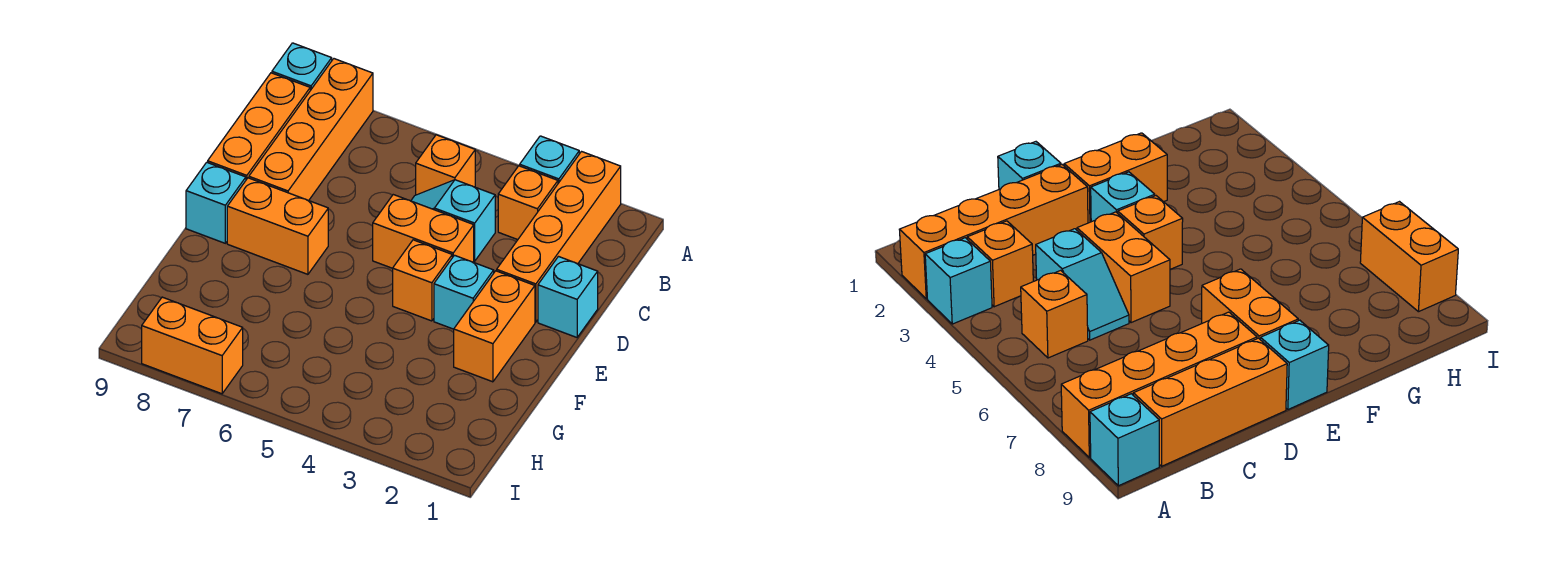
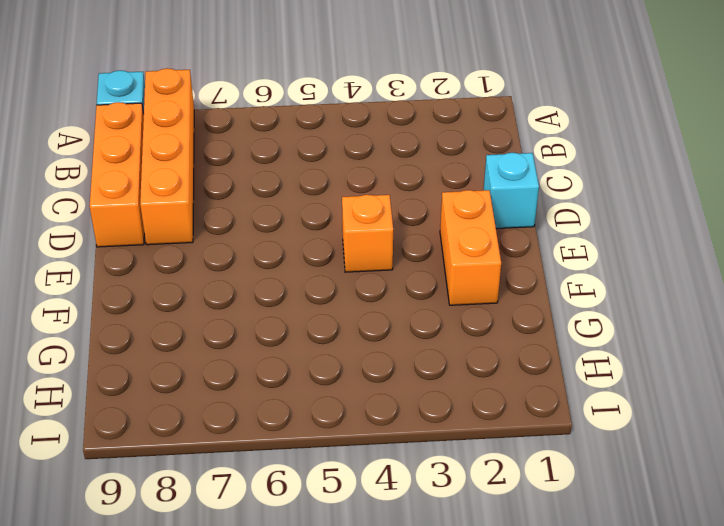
none -> orange 1x4 brick [497,152,621,322]
none -> cyan 1x1 brick [520,136,579,183]
none -> orange 1x1 brick [498,166,558,240]

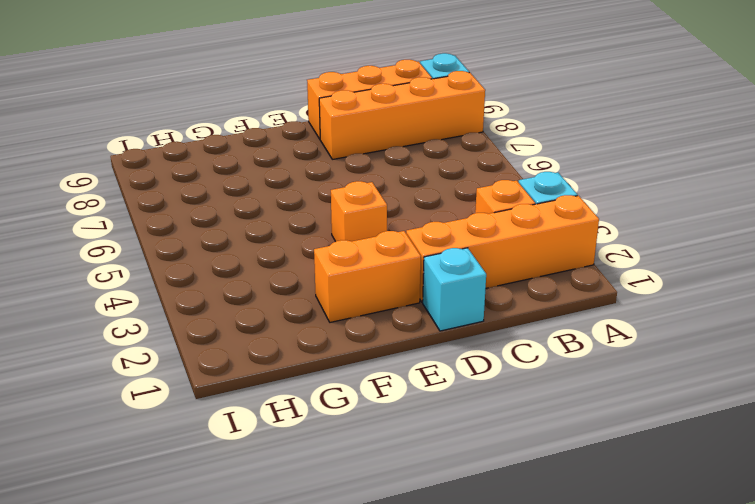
none -> orange 1x1 brick [416,135,475,195]
none -> cyan 1x2 slope [411,180,495,261]
none -> orange 1x2 brick [373,195,474,268]

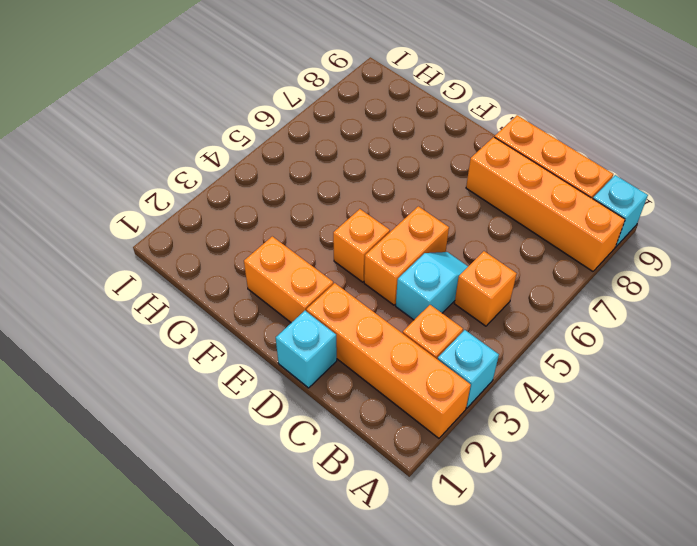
none -> cyan 1x1 brick [434,255,494,329]
none -> orange 1x2 brick [227,178,328,274]
none -> cyan 1x1 brick [186,162,246,243]

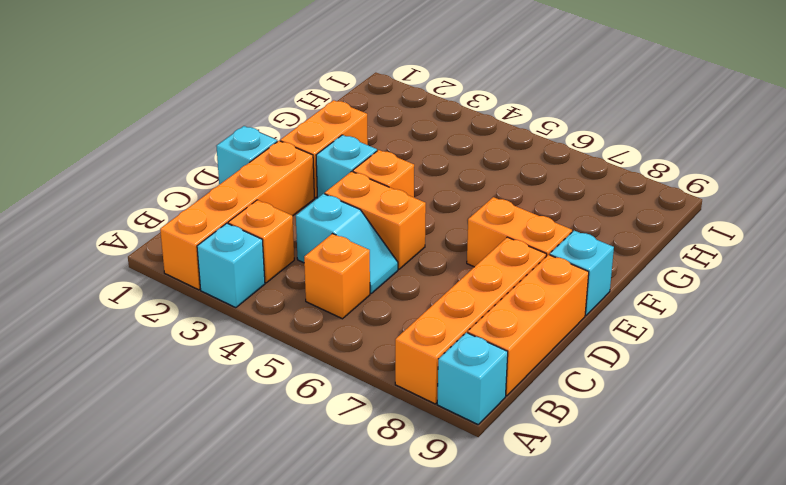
none -> orange 1x2 brick [142,297,243,394]

